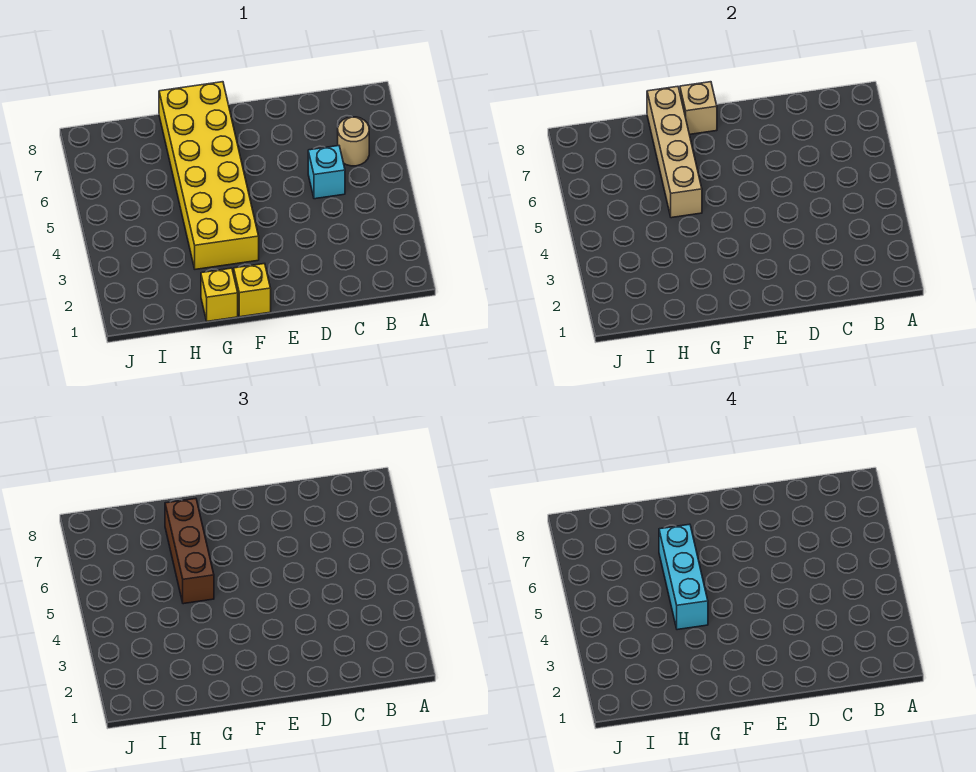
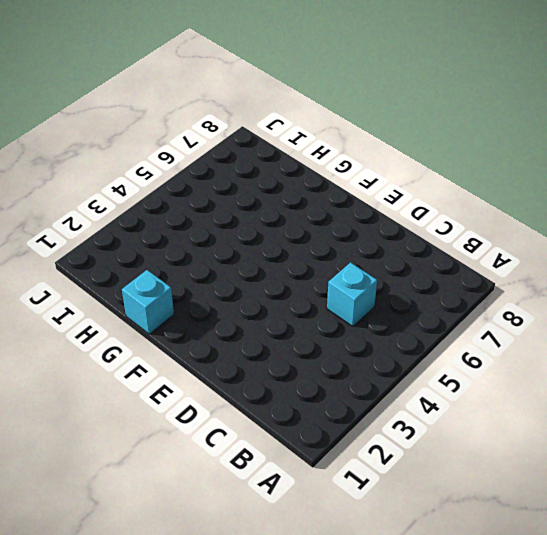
cyan 1x1 brick [122,270,174,334] -> yellow 1x1 brick [201,268,238,321]
none -> tan 1x1 round brick [338,117,369,166]
none -> yellow 1x1 brick [234,264,271,317]

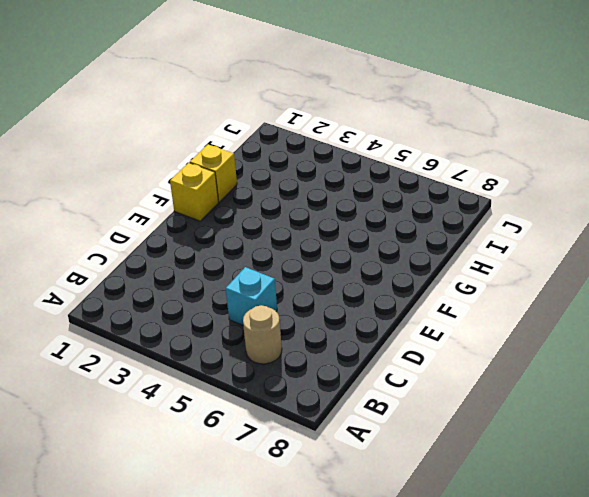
none -> yellow 2x6 brick [159,82,259,269]
none -> tan 1x1 brick [680,82,717,134]

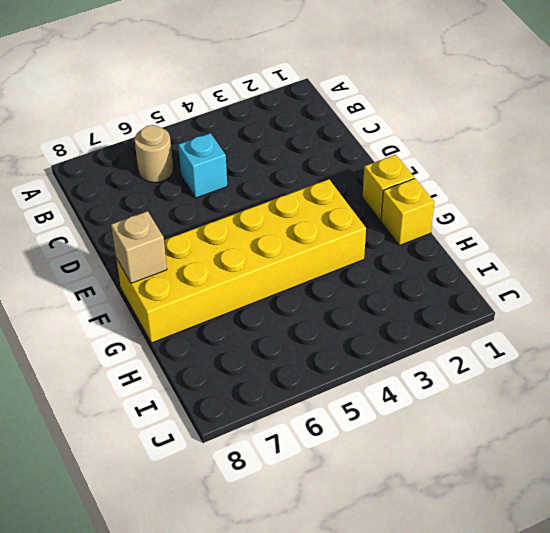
none -> tan 1x4 brick [647,86,702,218]
none -> brown 1x3 brick [165,498,214,604]

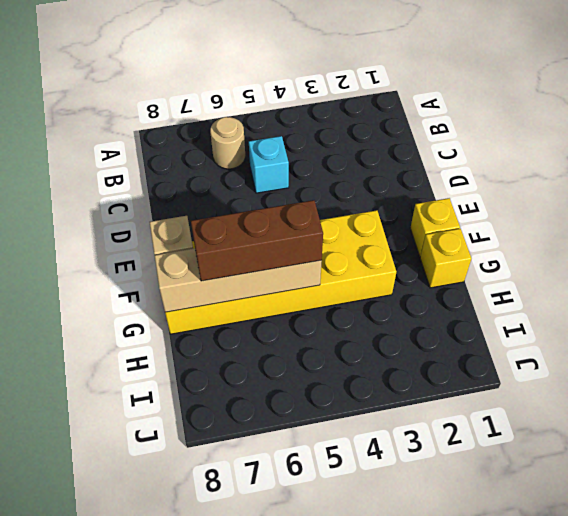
none -> cyan 1x3 brick [659,524,708,630]

